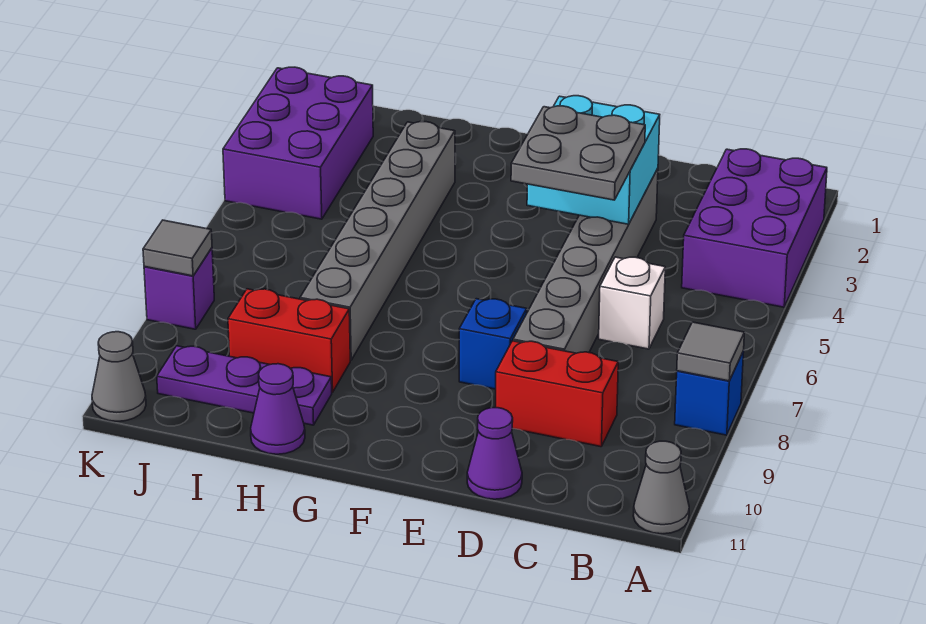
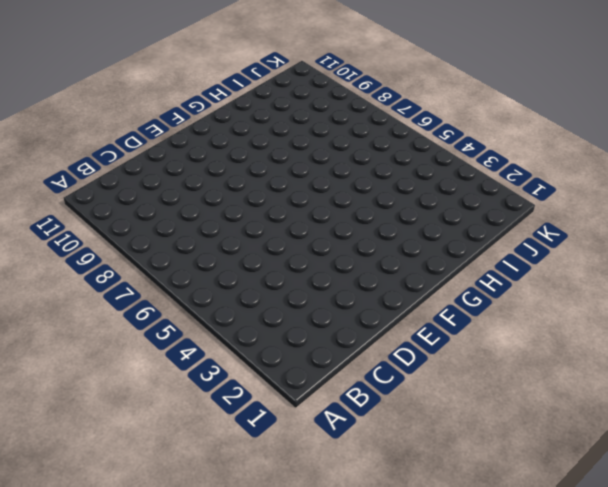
none -> purple 2x3 brick [682,149,827,307]
none -> blue 1x1 brick [675,351,744,435]
none -> grey 1x1 cone [633,441,689,534]

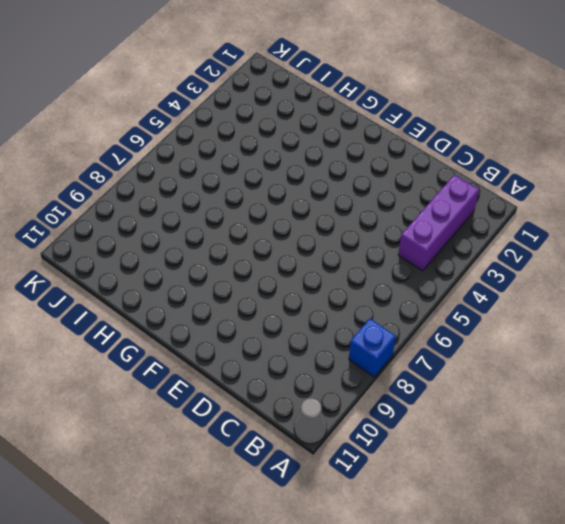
purple 1x3 brick [398,175,479,271] -> purple 2x3 brick [682,149,827,307]
none -> white 1x1 brick [599,257,665,349]
none -> red 1x2 brick [496,341,618,447]
none -> grey 1x6 brick [513,169,658,353]

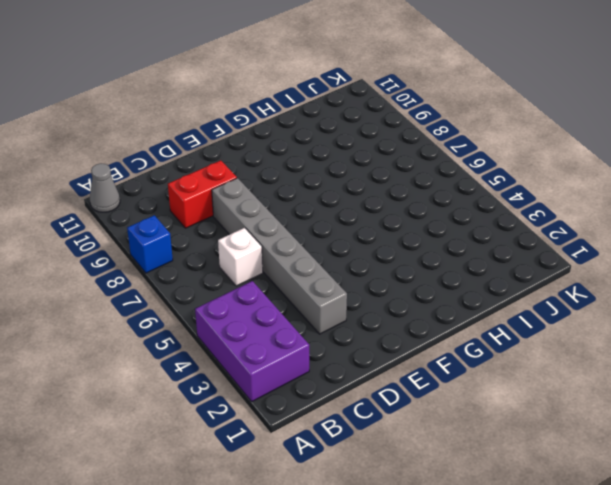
none -> purple 1x1 cone [467,408,522,499]
none -> blue 1x1 brick [459,299,527,389]
none -> grey 1x6 brick [300,122,455,360]

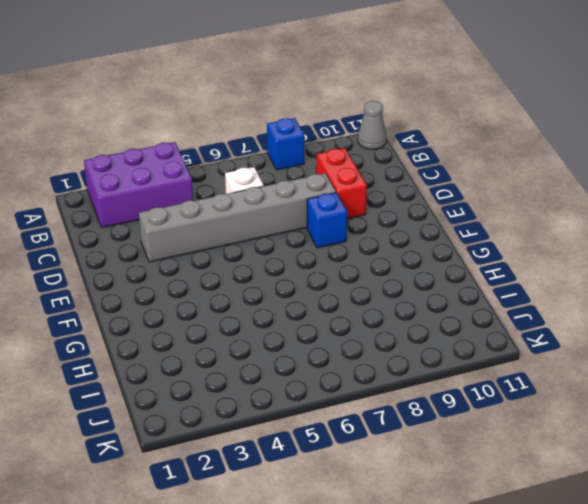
none -> purple 1x1 cone [467,408,522,499]
none -> grey 1x6 brick [300,122,455,360]
none -> red 1x2 brick [228,289,350,392]

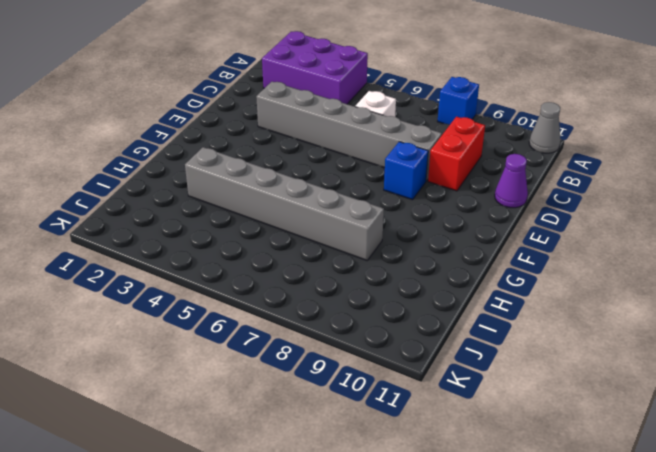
none -> red 1x2 brick [228,289,350,392]
none -> purple 1x3 plate [157,346,332,425]
none -> purple 1x1 cone [251,364,305,454]

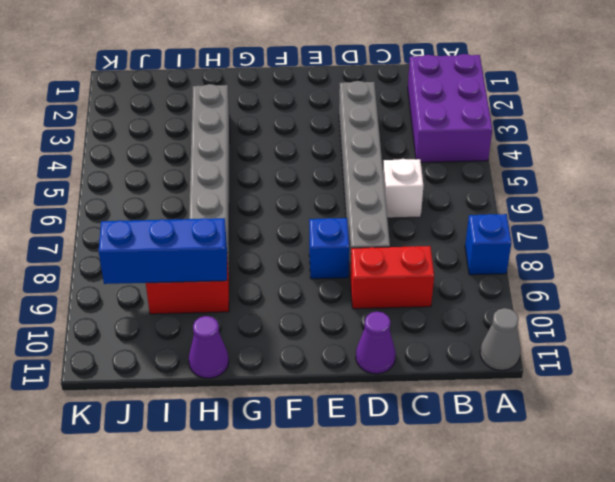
blue 1x3 brick [99,218,227,284] -> none
none -> purple 1x3 plate [157,346,332,425]
none -> purple 2x3 brick [223,67,373,219]
none -> purple 1x1 brick [144,248,214,329]

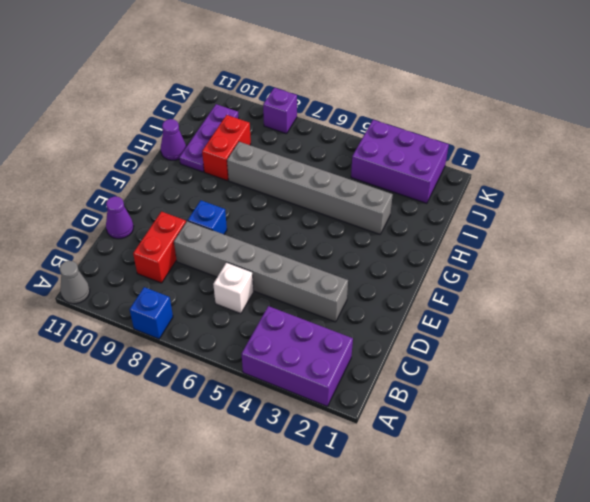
none -> grey 1x1 cone [92,332,146,421]
none -> grey 1x1 tile [677,322,745,381]
none -> cyan 2x2 brick [527,96,660,224]

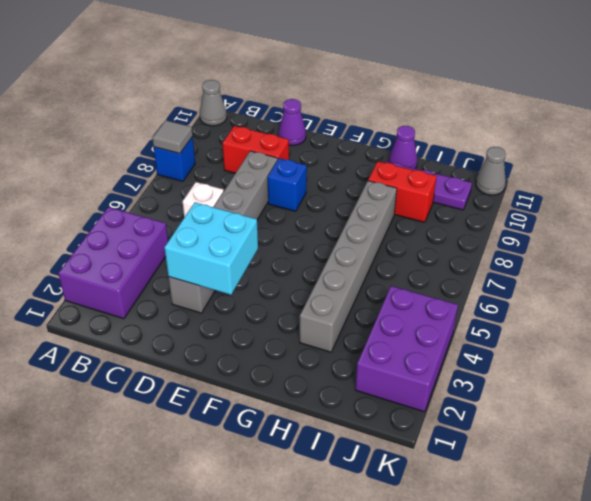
none -> purple 1x1 brick [144,248,214,329]
none -> grey 1x1 tile [143,220,212,276]
none -> grey 2x2 plate [511,106,645,200]

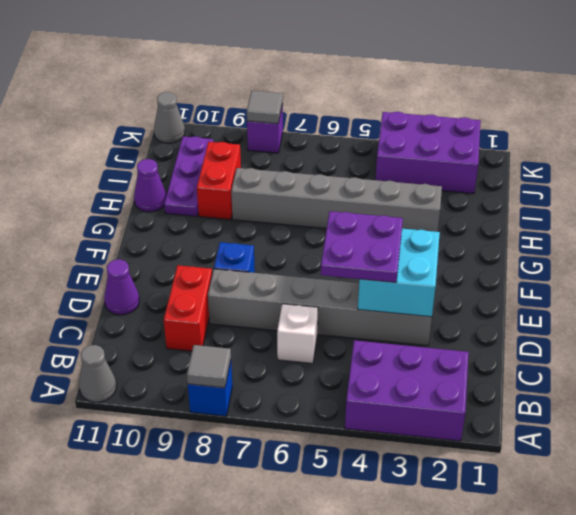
purple 2x2 plate [321,211,403,282] -> grey 2x2 plate [511,106,645,200]

